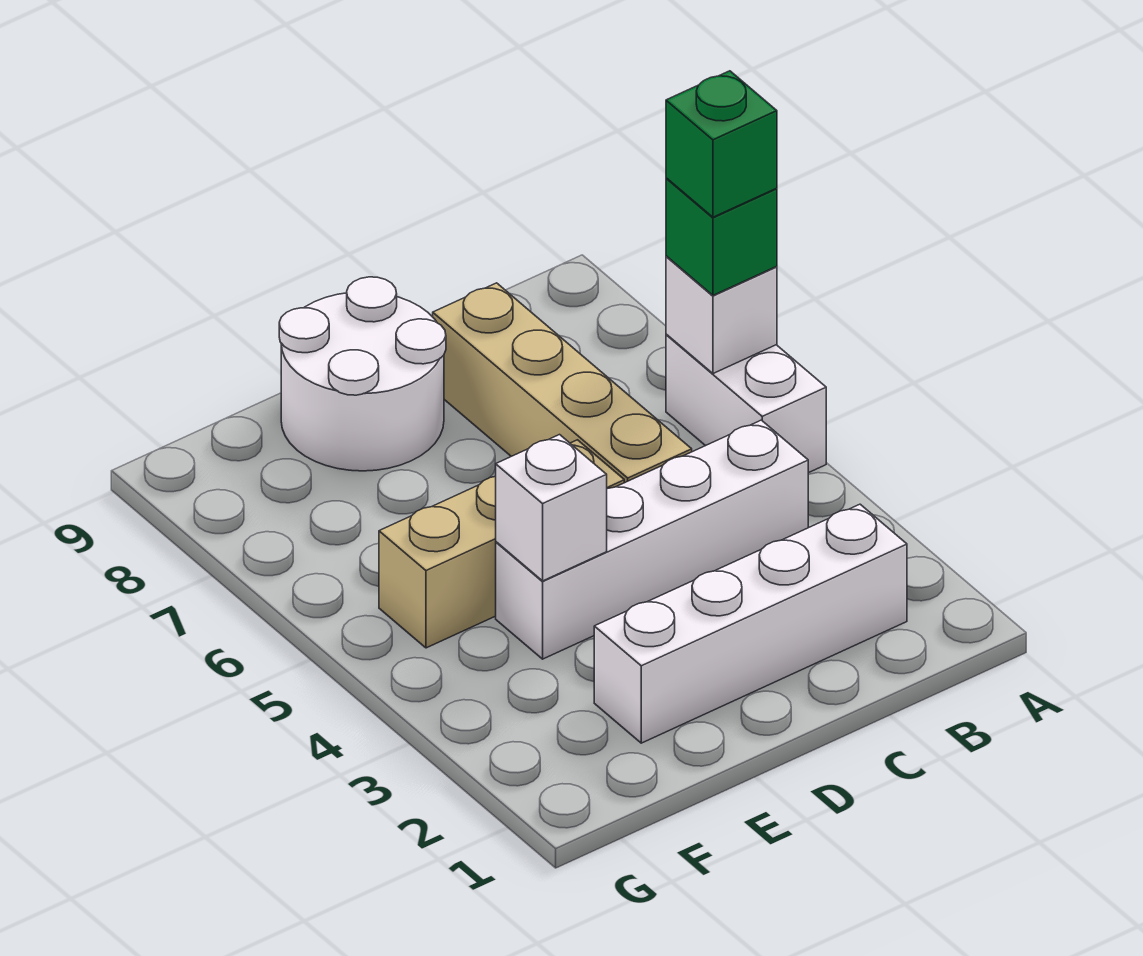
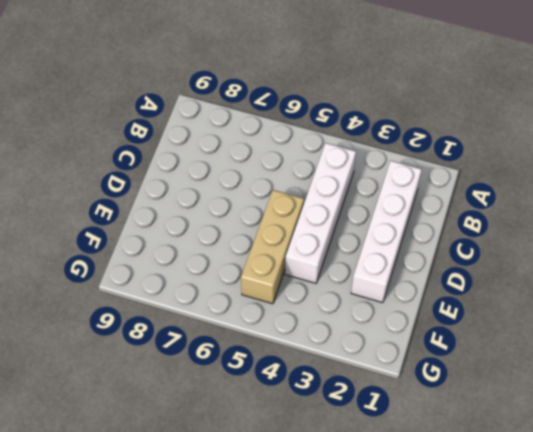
none -> white 1x2 brick [666,334,826,473]
none -> tan 1x4 brick [433,283,692,483]

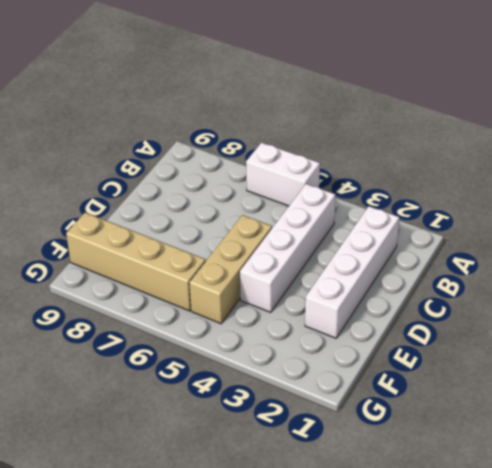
tan 1x4 brick [66,213,206,311] -> tan 1x4 brick moved to [433,283,692,483]
none -> white 2x2 round brick [279,277,446,471]
none -> white 1x1 brick [666,256,777,374]

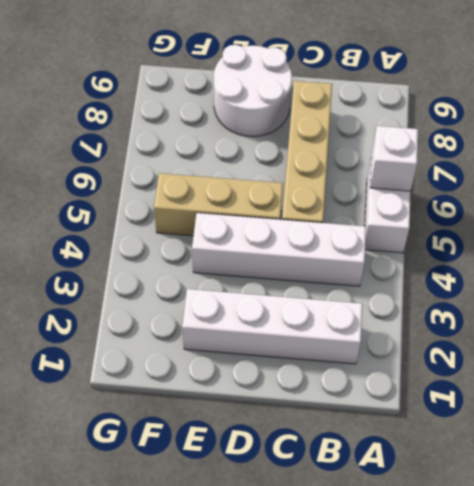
none -> white 1x1 brick [496,435,607,581]
none -> green 1x1 brick [666,178,777,295]

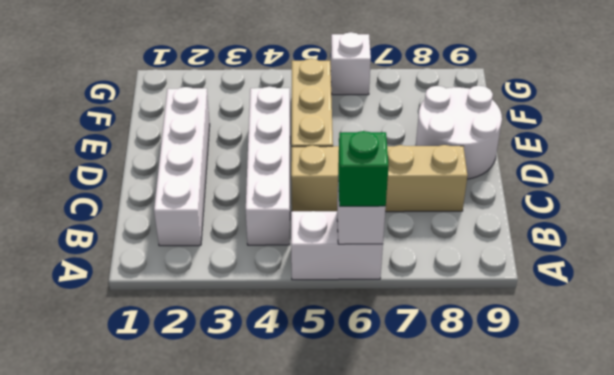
white 1x1 brick [331,32,371,95] -> white 1x1 brick moved to [496,435,607,581]
none -> green 1x1 brick [666,71,777,217]

